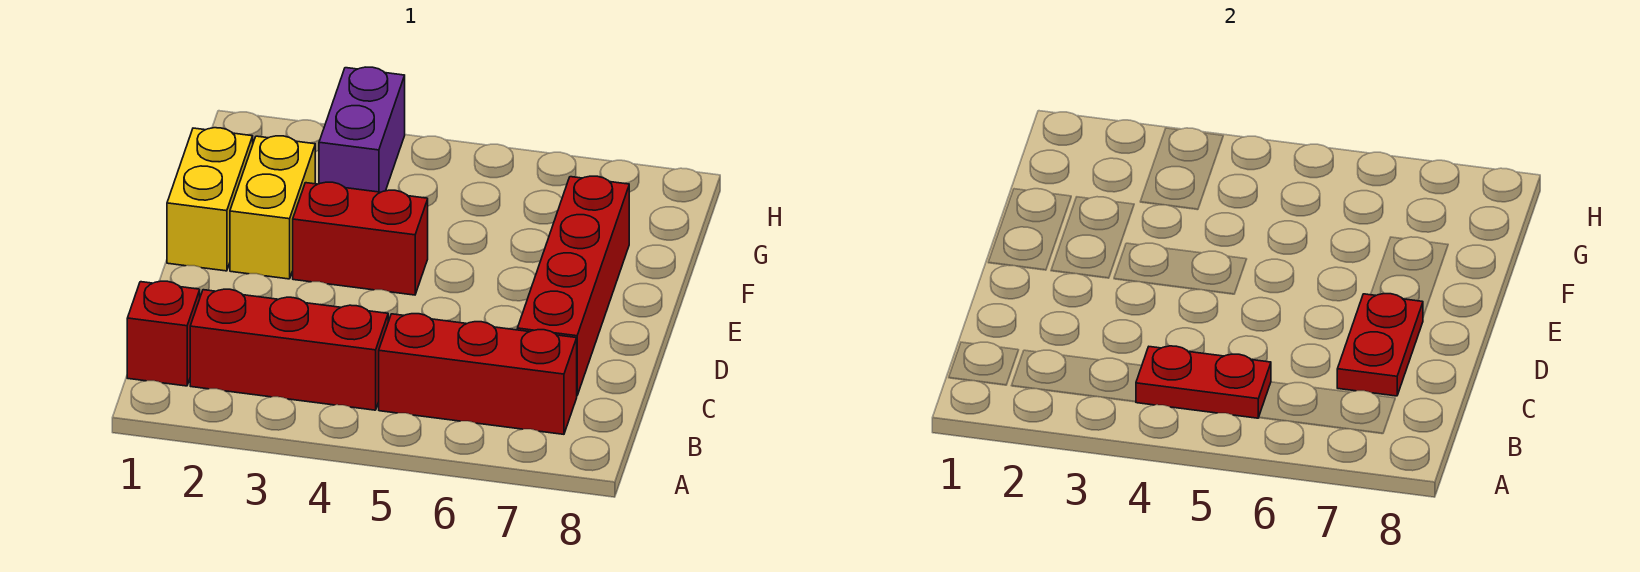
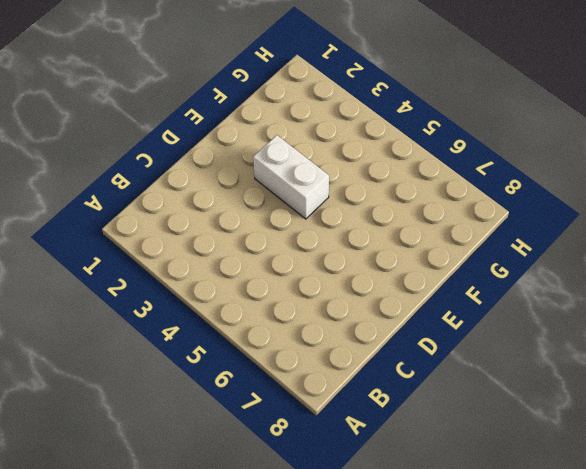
white 1x2 brick [253,135,329,219] -> red 1x2 brick [293,182,428,295]
none -> red 1x1 brick [127,281,200,386]
none -> red 1x3 brick [190,289,388,410]

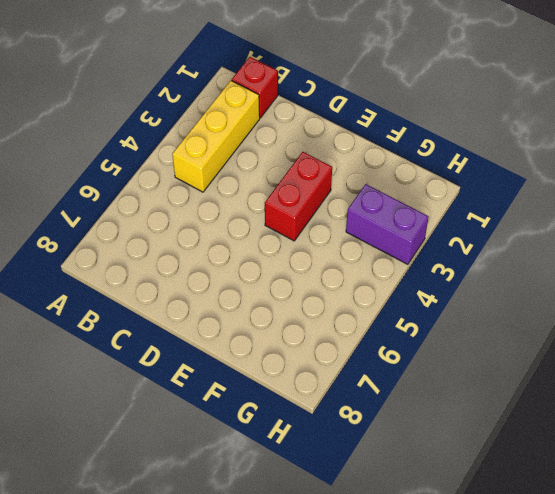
yellow 1x3 brick [172,81,260,192] -> red 1x3 brick [190,289,388,410]
none -> red 1x3 brick [379,314,577,434]
none -> red 1x4 brick [517,176,629,395]

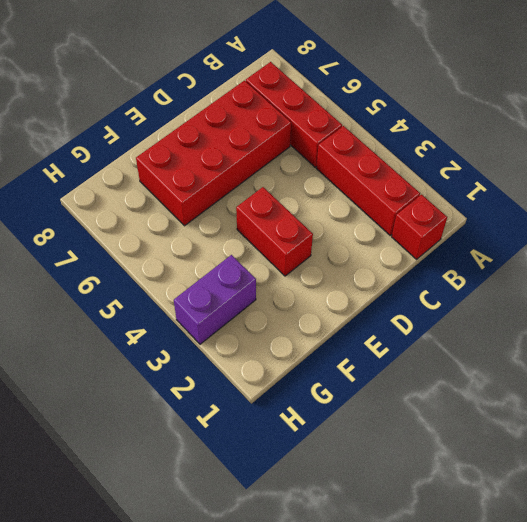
red 2x4 brick [136,81,291,226] -> red 1x4 brick [517,176,629,395]
none -> yellow 1x2 brick [167,128,253,271]
none -> yellow 1x2 brick [230,136,315,279]

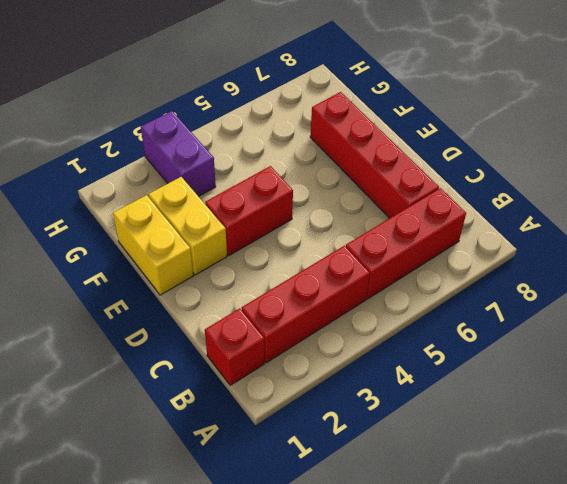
none -> red 1x2 plate [1136,346,1271,418]
none -> red 1x2 plate [1337,294,1423,396]

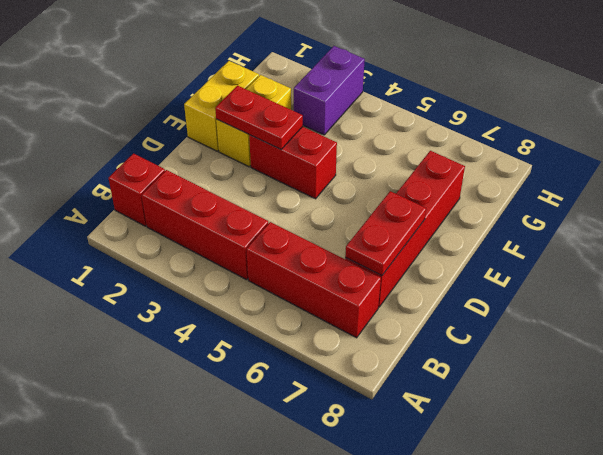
red 1x2 plate [215,86,303,149] -> red 1x2 plate moved to [1136,346,1271,418]

